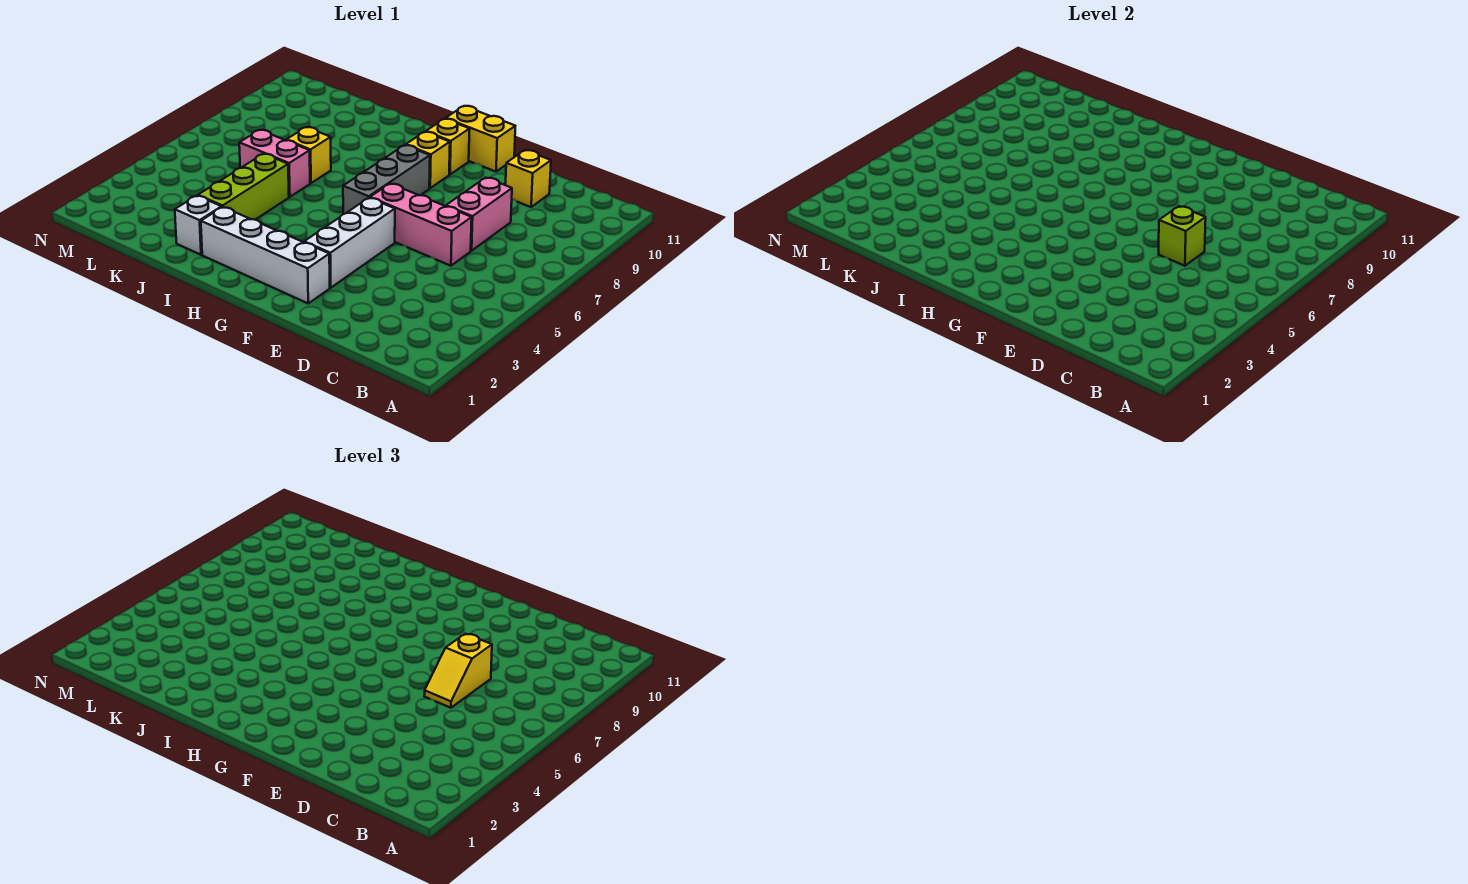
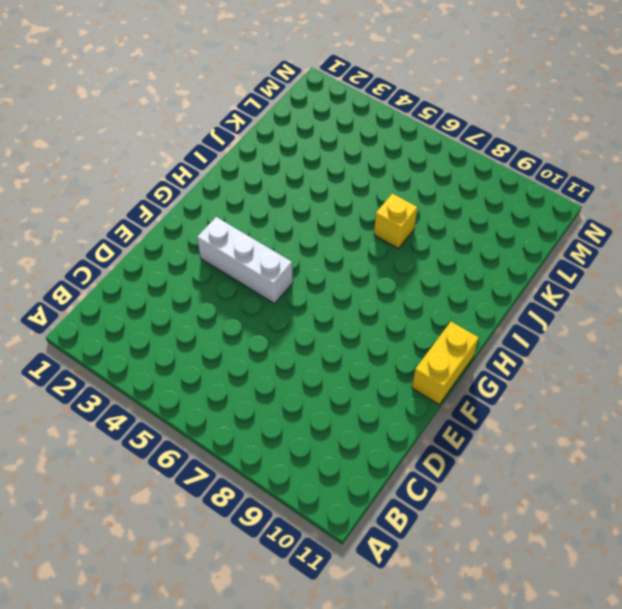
none -> pink 1x3 brick [370,184,472,266]
none -> pink 1x2 brick [446,178,512,251]
none -> yellow 1x1 brick [506,150,551,207]

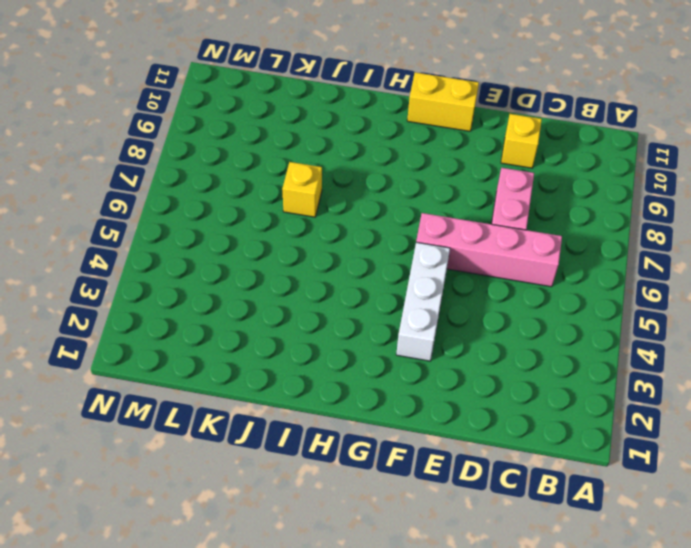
pink 1x4 brick [416,213,562,287] -> pink 1x3 brick [370,184,472,266]
none -> white 1x4 brick [201,207,330,303]
none -> grey 1x3 brick [343,145,430,214]
none -> yellow 1x1 brick [406,132,450,188]

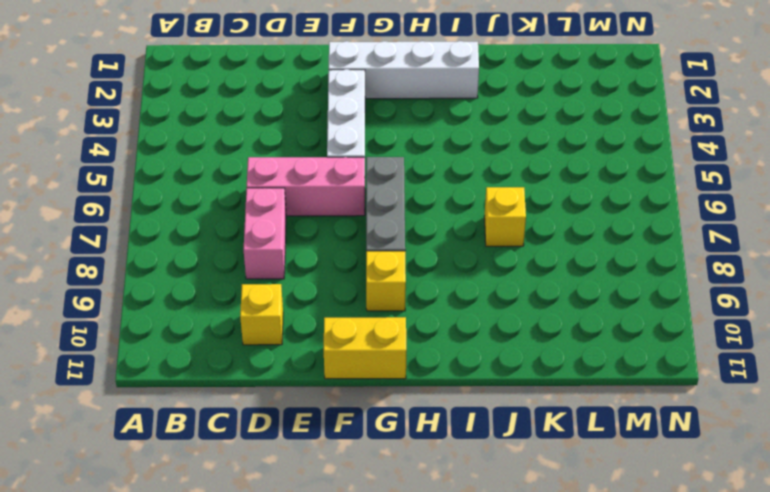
none -> yellow 1x1 brick [426,119,470,174]
none -> white 1x1 brick [175,196,222,255]
none -> lime 1x3 brick [198,154,289,220]

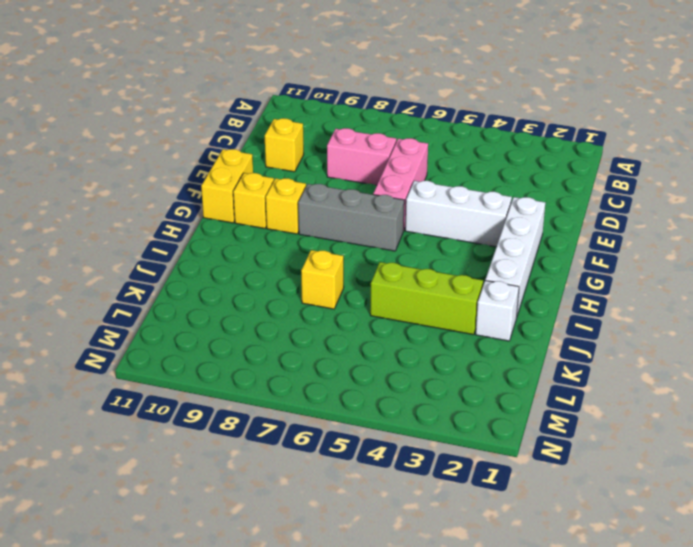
none -> pink 1x2 brick [239,130,310,197]
none -> lime 1x1 brick [1159,206,1206,266]
none -> yellow 1x2 slope [425,634,492,708]

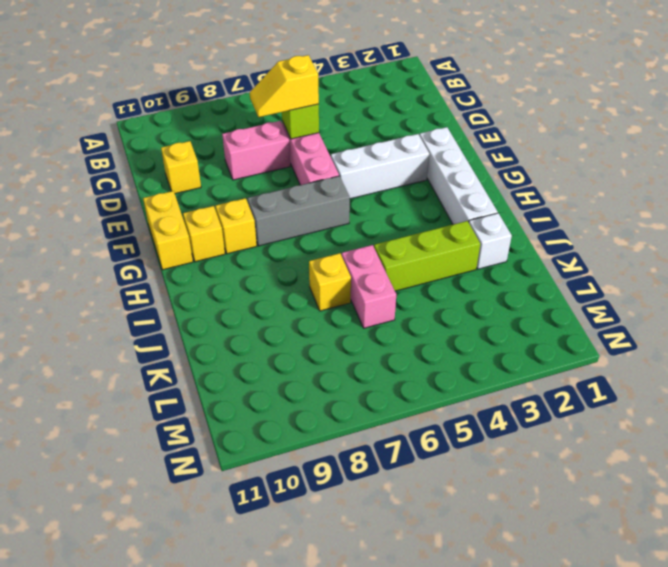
yellow 1x2 slope [250,55,319,117] -> yellow 1x2 slope turned to [425,634,492,708]

